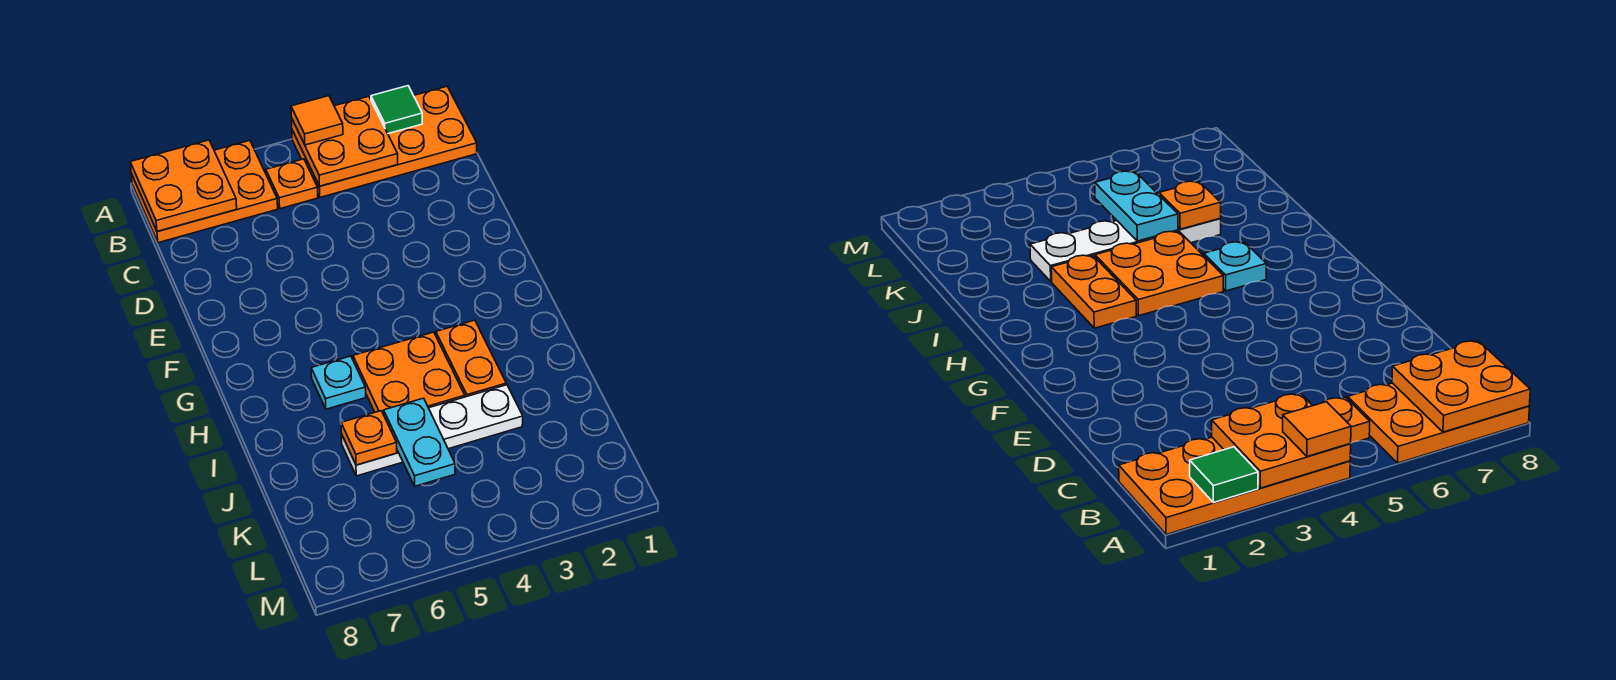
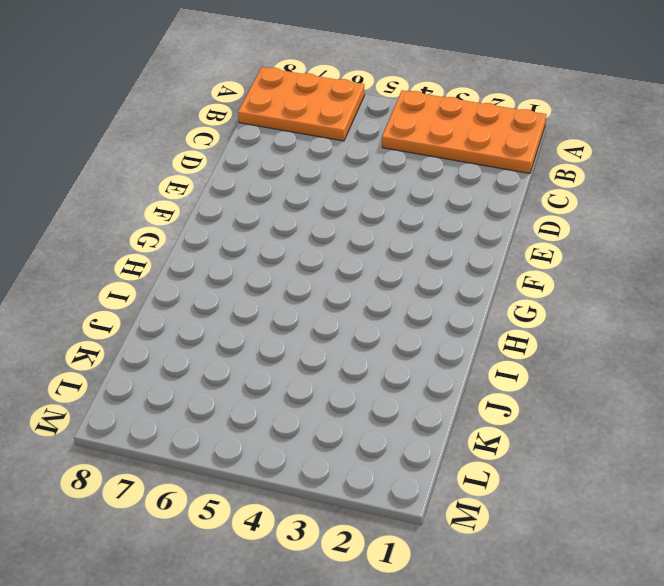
none -> orange 1x1 plate [266,159,318,209]
none -> orange 1x2 plate [436,320,506,397]
none -> orange 2x2 plate [353,332,465,414]

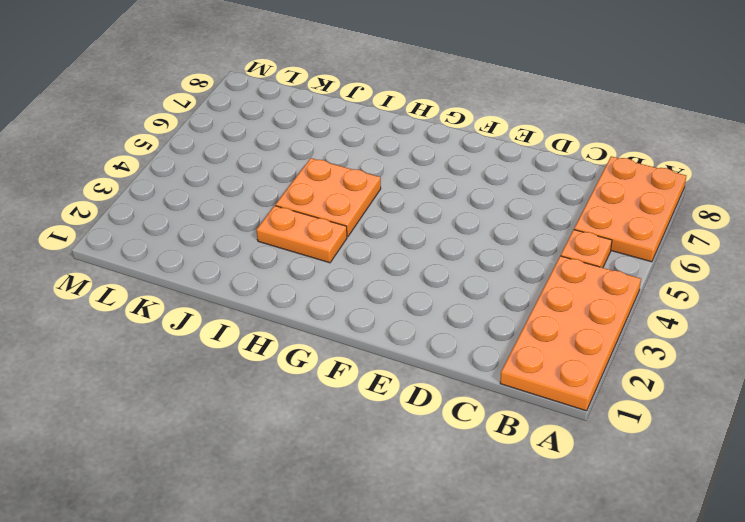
none -> cyan 1x1 plate [311,356,366,409]
none -> white 1x4 plate [341,385,523,476]
none -> green 1x1 tile [371,86,422,134]

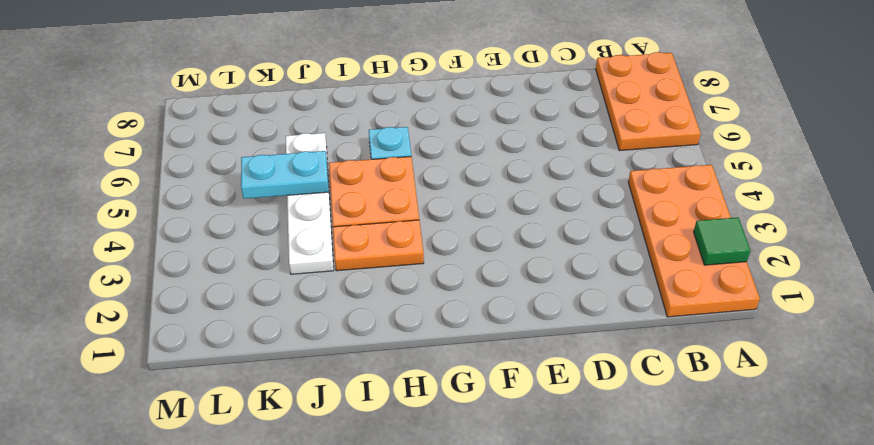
none -> orange 1x1 plate [266,159,318,209]
none -> orange 2x2 plate [291,96,398,186]
none -> orange 2x2 plate [130,140,237,232]

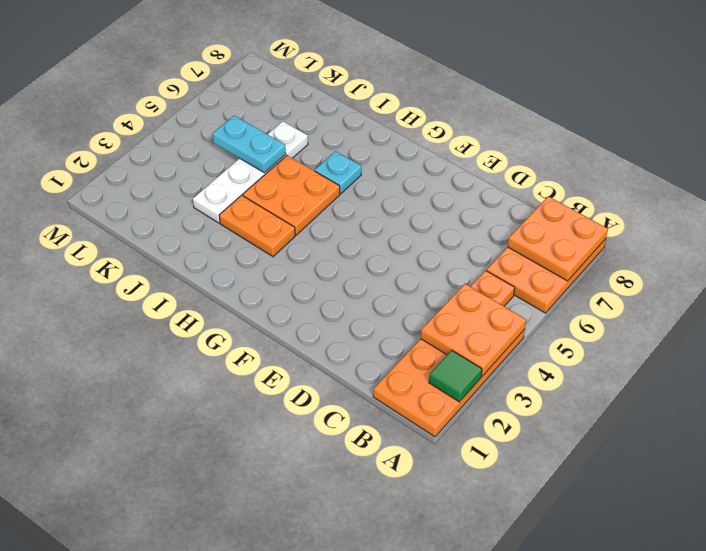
none -> orange 1x1 plate [341,411,397,465]
none -> orange 1x1 tile [291,96,343,145]

